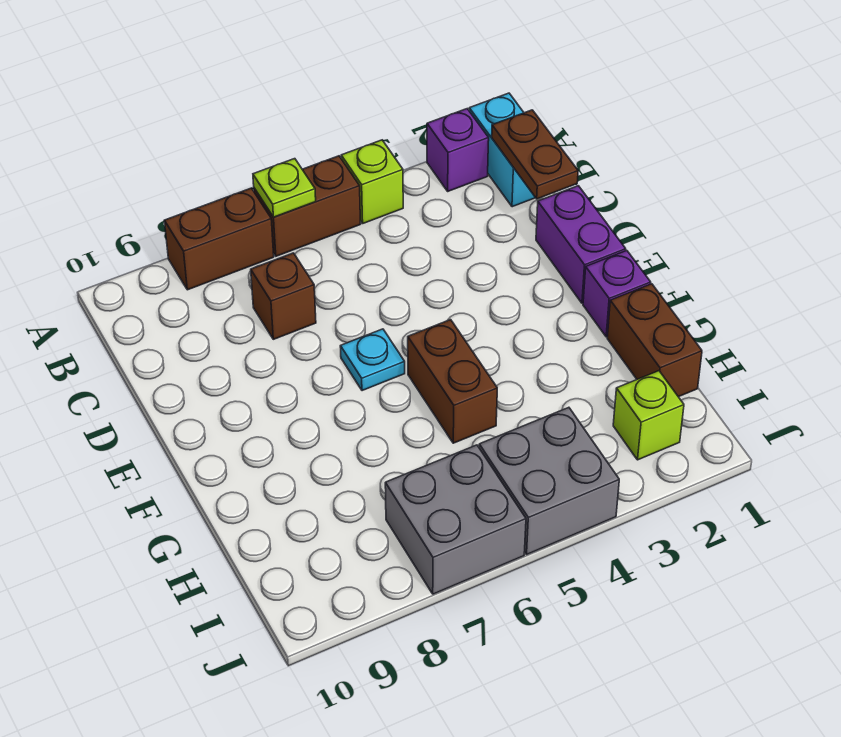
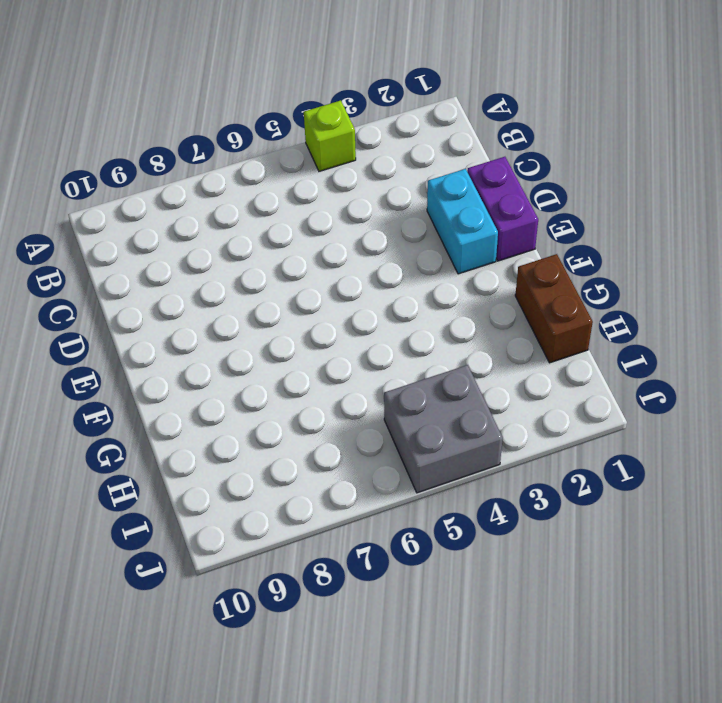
cyan 1x2 brick [427,169,498,274] -> cyan 1x2 brick moved to [469,93,535,207]
none -> purple 1x1 brick [427,109,489,191]
none -> brown 1x2 brick [254,156,361,256]
none -> brown 1x2 brick [164,188,274,290]

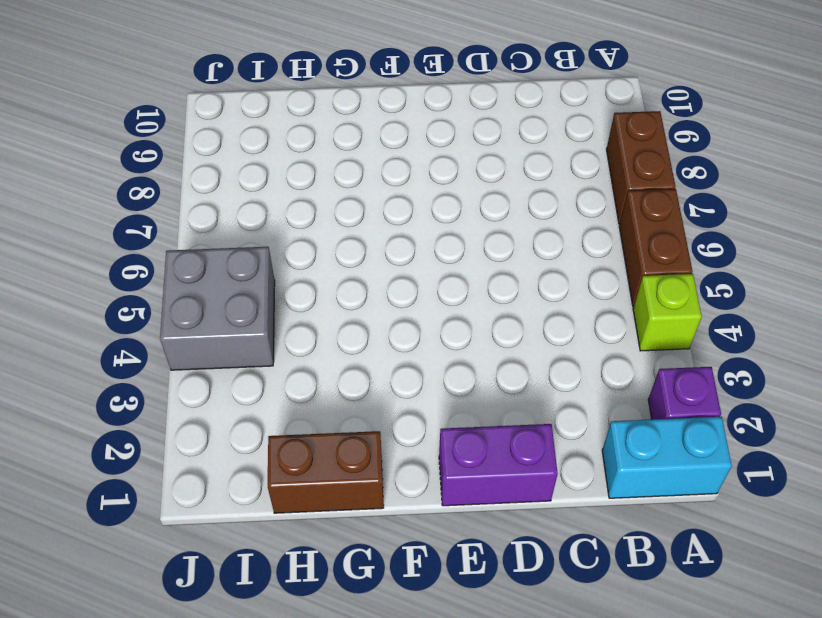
none -> brown 1x1 brick [251,253,316,339]
none -> cyan 1x1 plate [340,329,405,391]
none -> purple 1x1 brick [583,250,651,337]

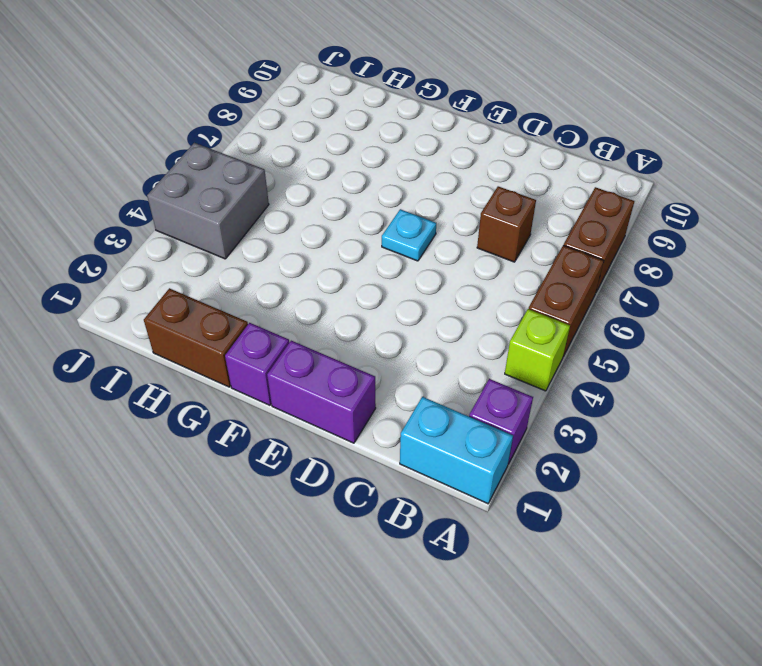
none -> brown 1x2 brick [408,320,497,443]
none -> lime 1x1 brick [613,371,684,460]
none -> grey 2x2 brick [385,445,526,594]

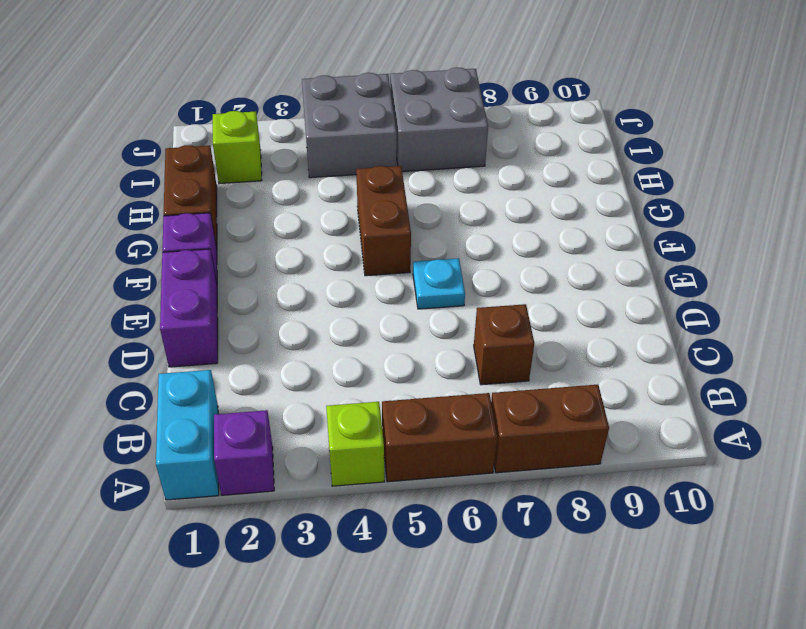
none -> lime 1x1 plate [253,159,316,217]
none -> brown 1x2 plate [492,110,578,199]

